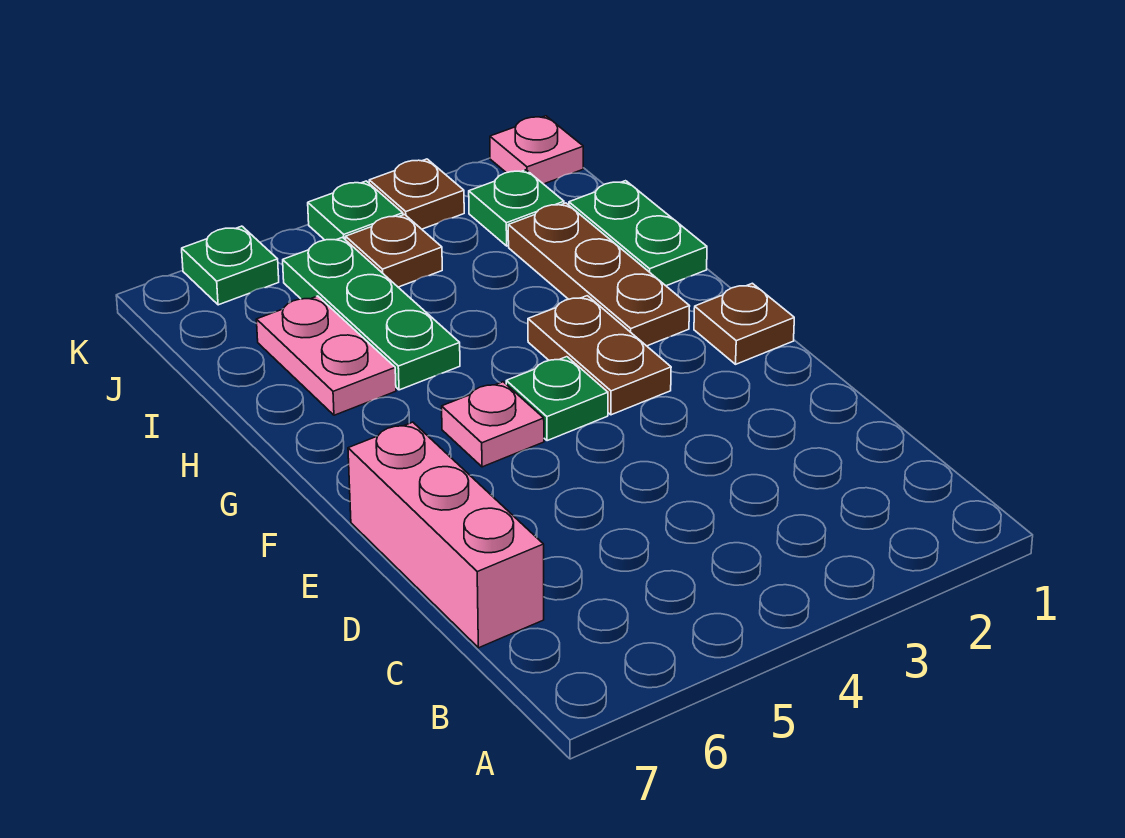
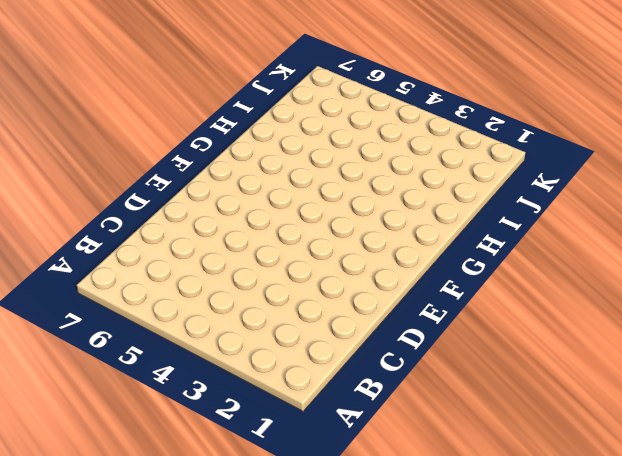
none -> pink 1x3 brick [348,422,544,648]
none -> brown 1x1 plate [694,283,794,364]
none -> brown 1x2 plate [528,296,671,415]

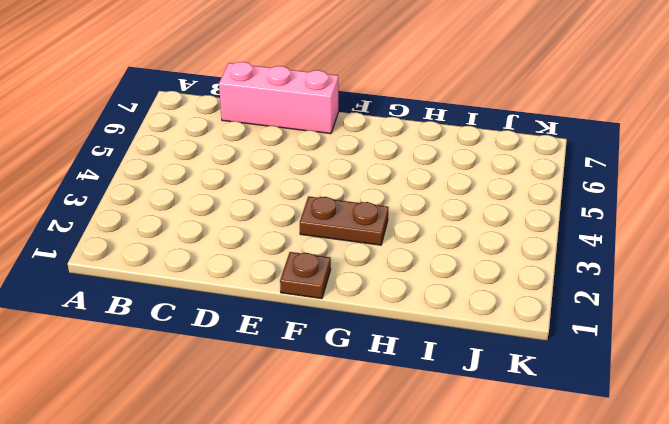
none -> green 1x1 plate [506,357,608,441]
none -> pink 1x1 plate [442,382,544,467]
none -> brown 1x3 plate [508,203,690,346]

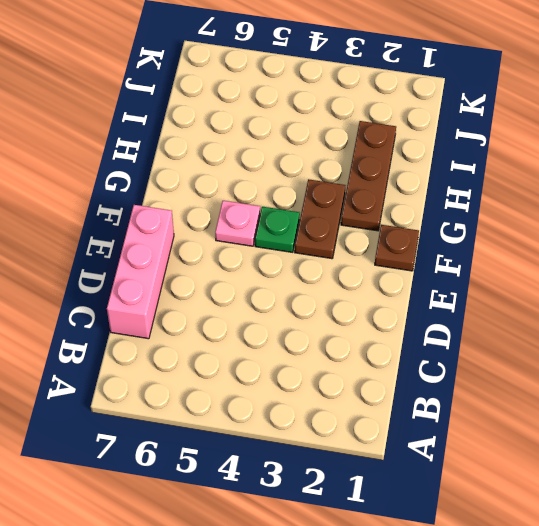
none -> green 1x2 plate [569,181,707,286]
none -> green 1x3 plate [283,237,460,390]
none -> pink 1x2 plate [256,296,396,415]

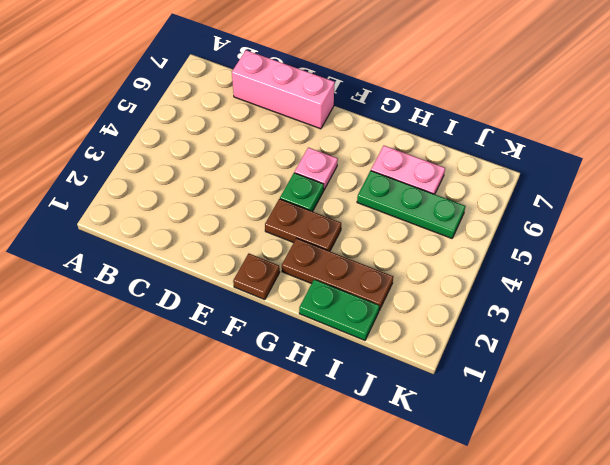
none -> green 1x1 plate [469,170,564,246]
none -> brown 1x1 plate [346,215,442,287]
none -> pink 1x1 plate [490,116,583,184]

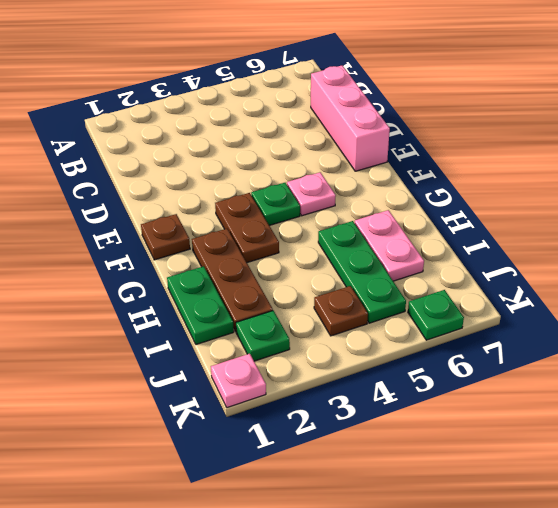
none -> brown 1x1 plate [369,159,464,229]
none -> green 1x1 plate [308,181,403,240]

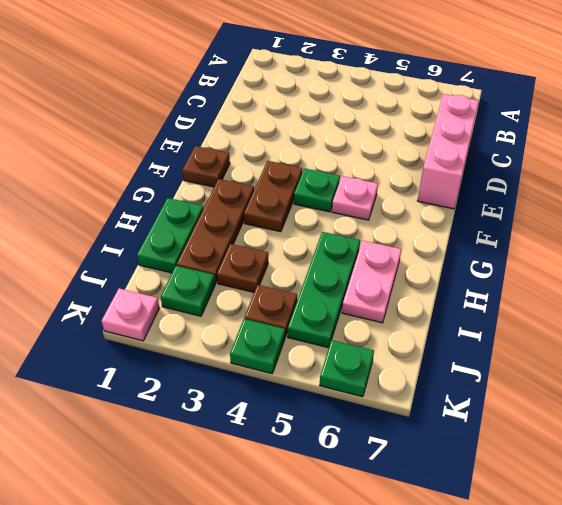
brown 1x1 plate [217,244,268,292] -> brown 1x1 plate moved to [369,159,464,229]

